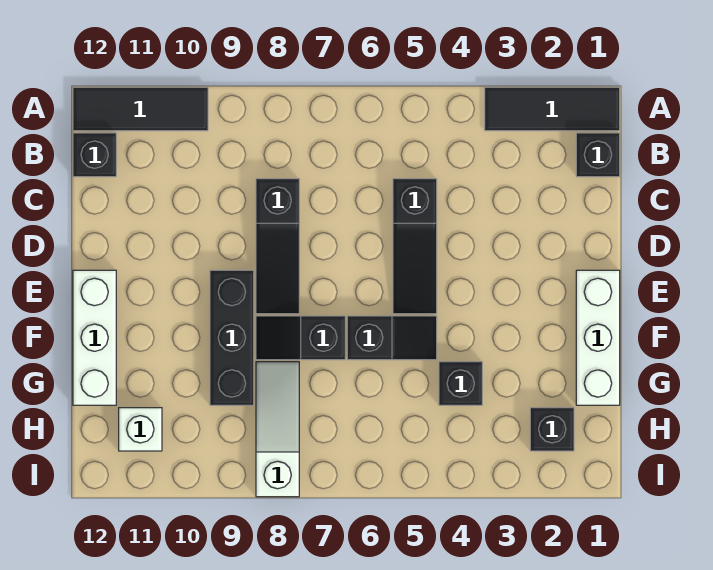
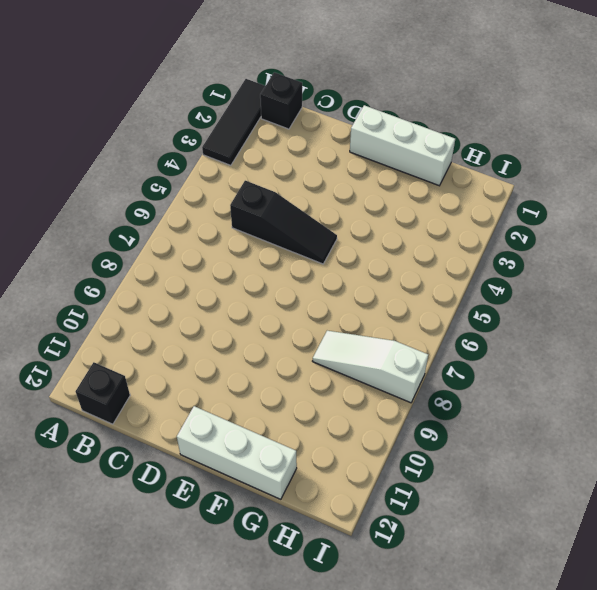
none -> black 1x3 tile [73,87,208,131]
none -> black 1x3 slope [256,179,299,314]
none -> black 1x3 brick [210,270,254,405]

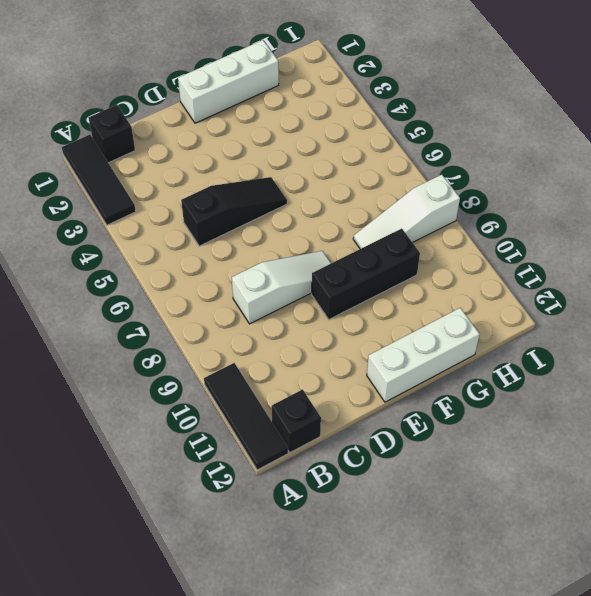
white 1x3 slope [232,251,331,324] -> black 1x3 slope [256,179,299,314]
none -> black 1x2 slope [347,316,437,360]
none -> black 1x2 slope [256,316,345,360]
none -> black 1x1 brick [439,362,482,405]

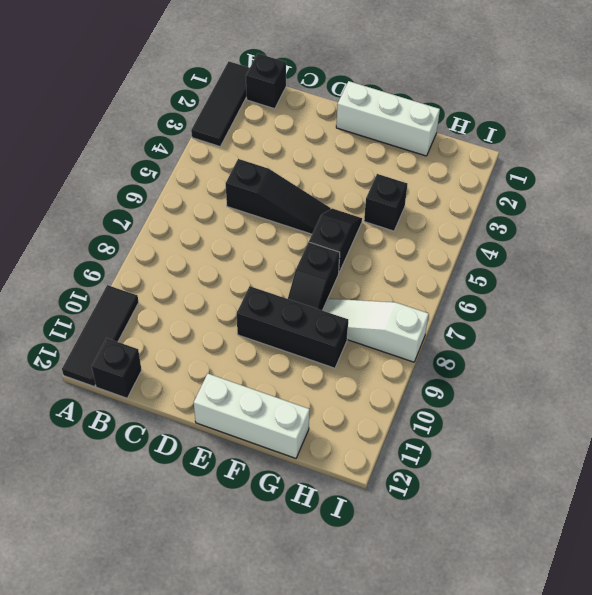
none -> black 1x3 slope [256,179,299,314]
none -> black 1x1 brick [530,408,574,451]
none -> white 1x1 brick [119,408,162,451]

